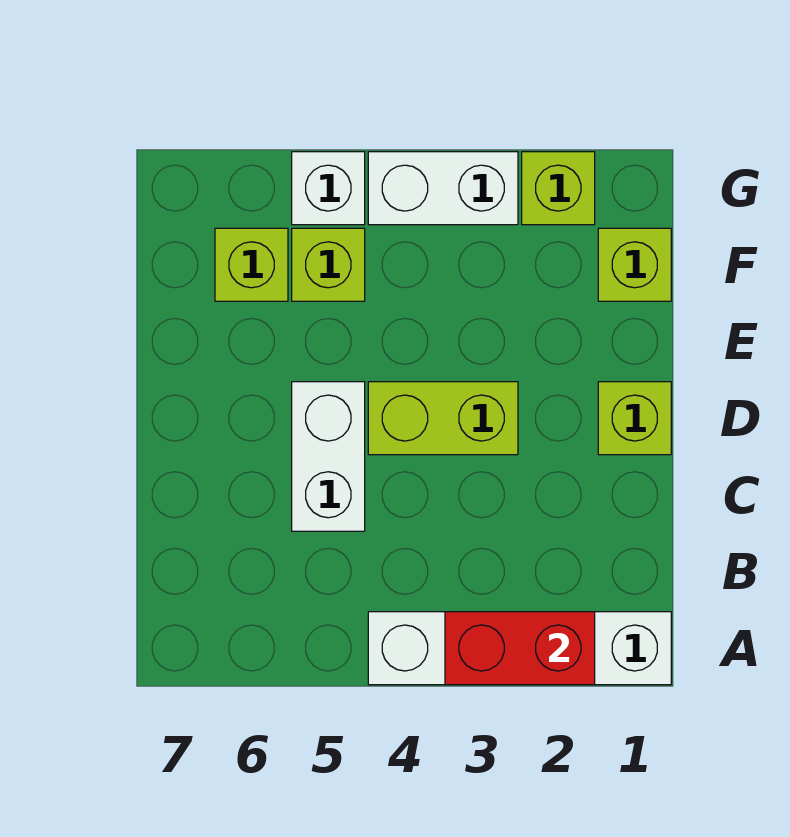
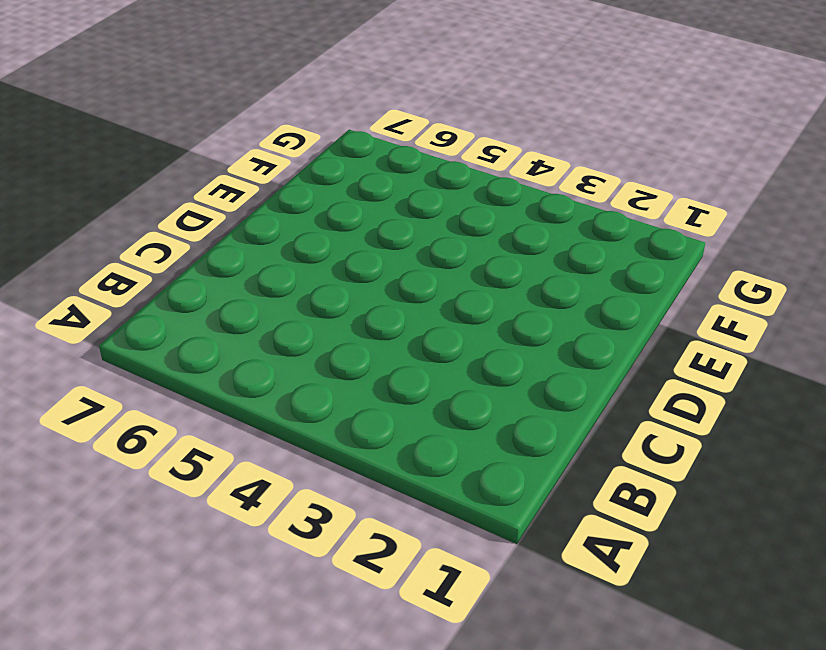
none -> white 1x4 brick [368,612,671,685]
none -> white 1x2 brick [292,382,365,531]

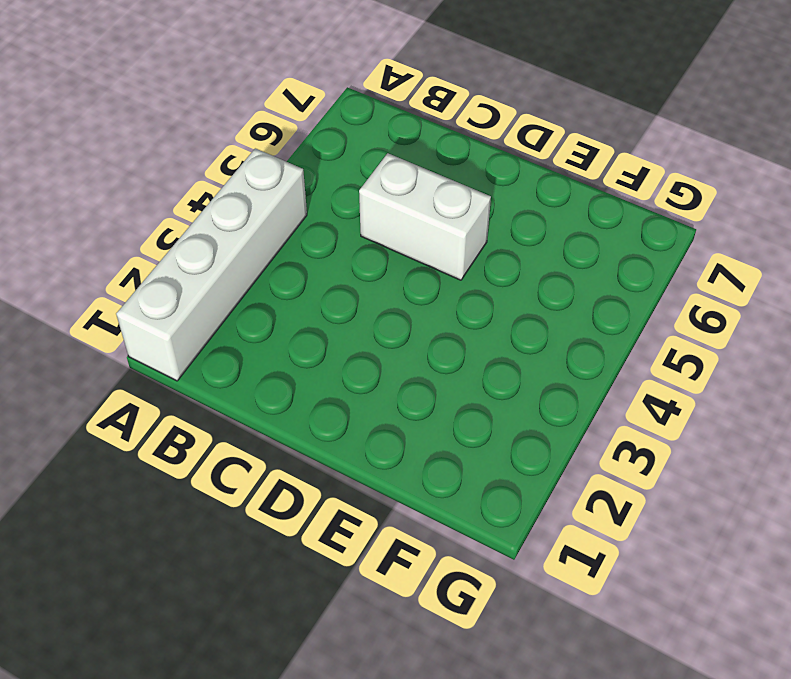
none -> lime 1x1 brick [598,382,671,455]
none -> lime 1x2 brick [368,382,518,455]

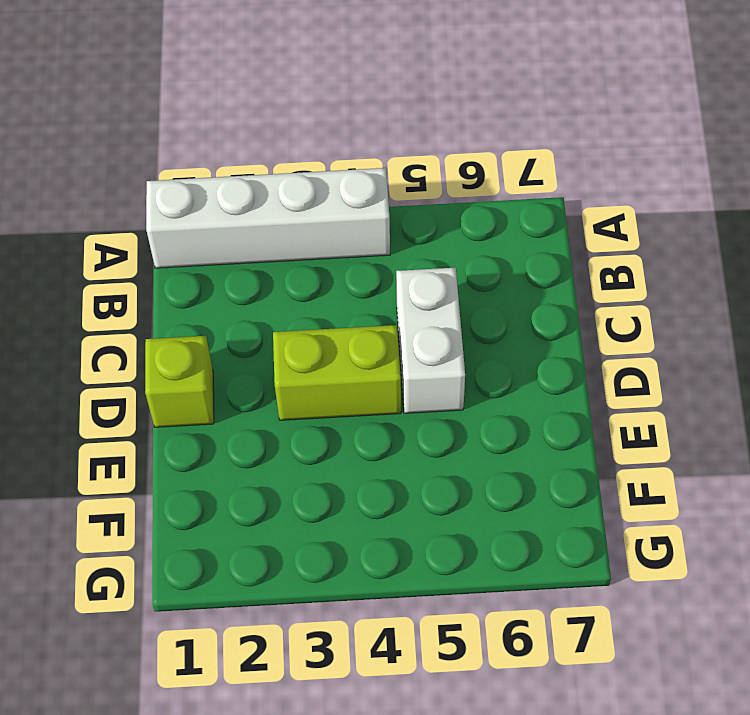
none -> lime 1x1 brick [598,228,671,301]
none -> lime 1x1 brick [292,228,365,301]

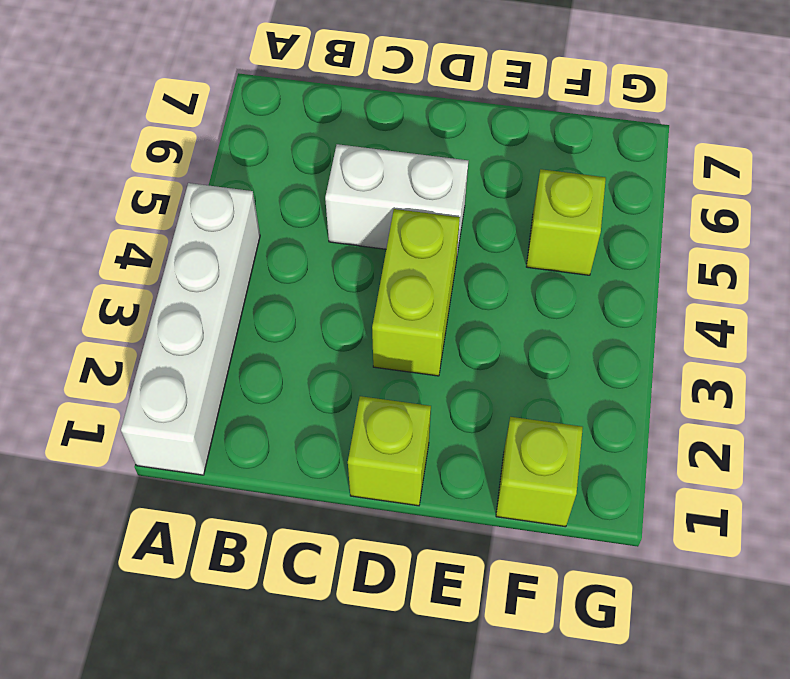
none -> lime 1x1 brick [215,228,288,301]
none -> lime 1x1 brick [522,152,595,225]

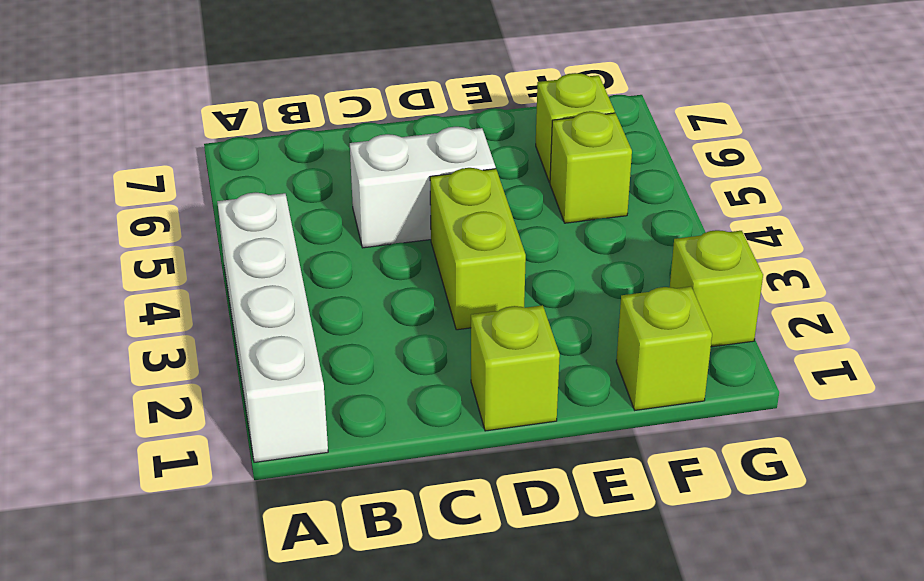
none -> white 1x2 brick [368,152,518,225]
none -> white 1x1 brick [292,152,365,225]

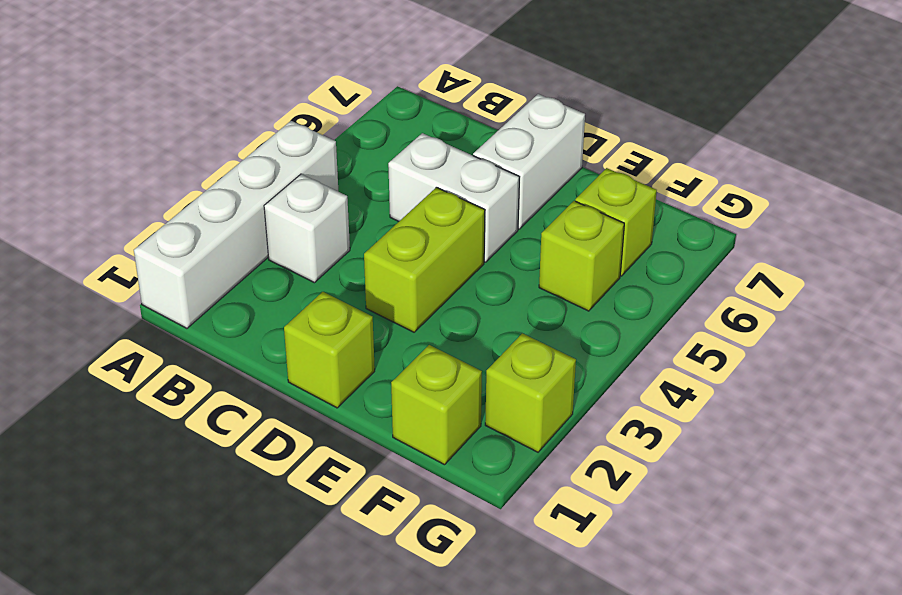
white 1x1 brick [264,174,350,283] -> white 1x1 brick moved to [292,152,365,225]
white 1x2 brick [473,94,585,229] -> white 1x2 brick moved to [368,152,518,225]
none -> red 1x2 brick [445,612,595,685]

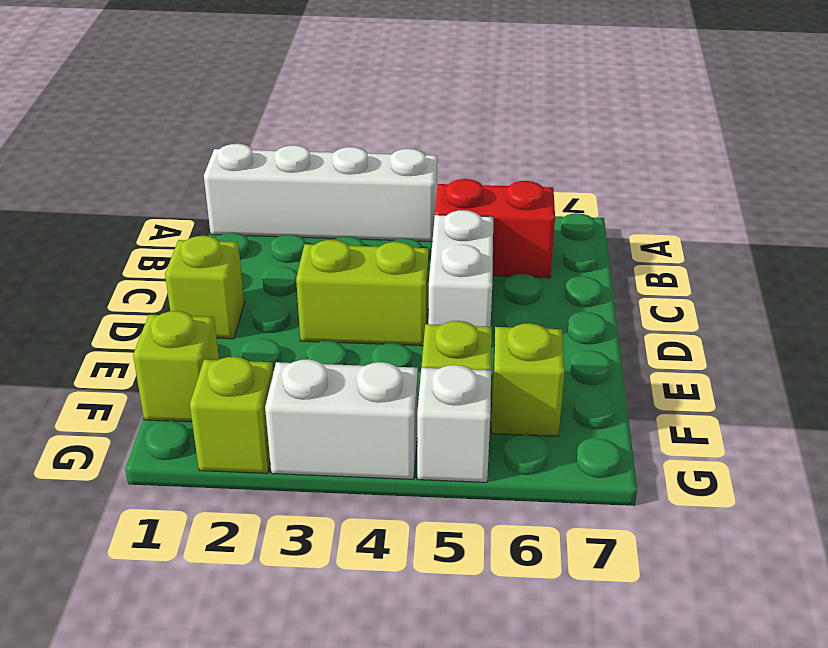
red 1x2 brick [435,179,555,278] -> red 1x2 brick moved to [445,612,595,685]

